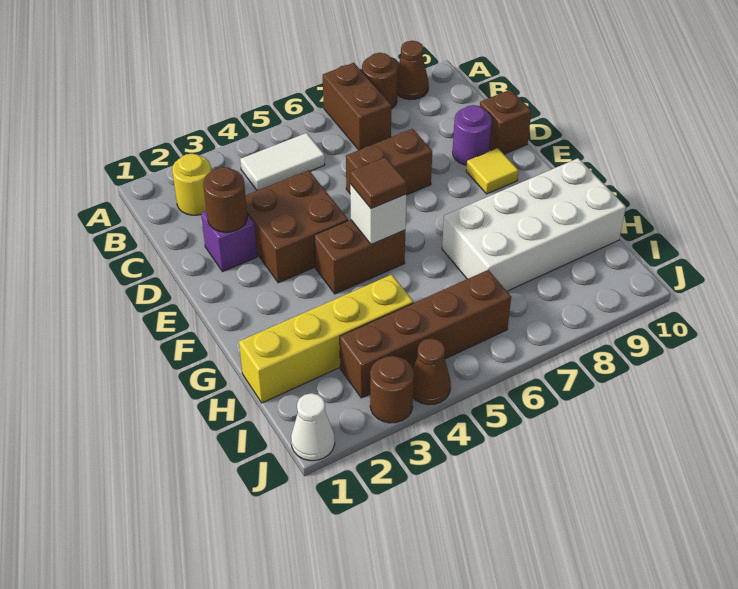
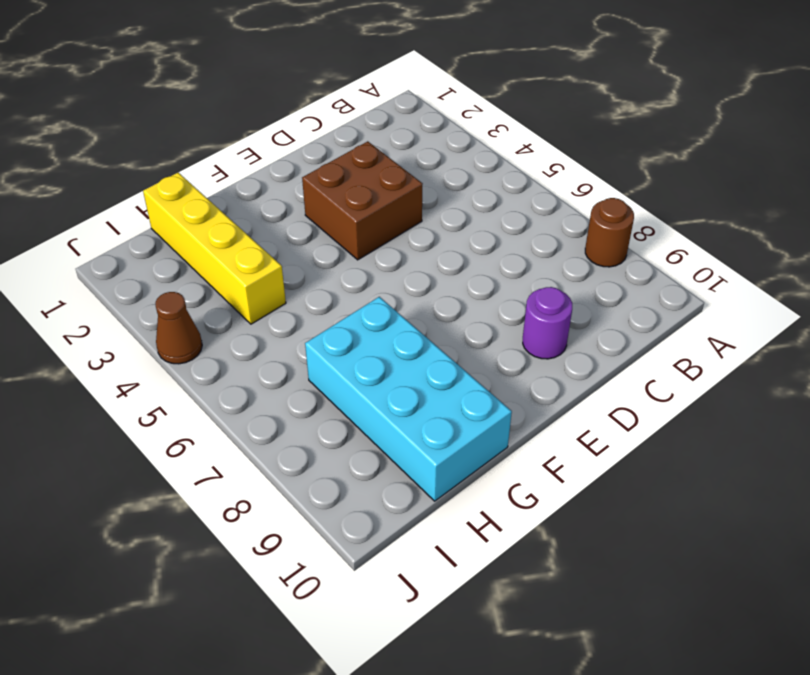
cyan 2x4 brick [305,297,512,501] -> white 2x4 brick [442,158,626,291]
none -> brown 1x2 brick [323,63,391,150]
none -> brown 1x1 cone [397,41,429,100]
none -> yellow 1x1 round brick [172,154,211,215]

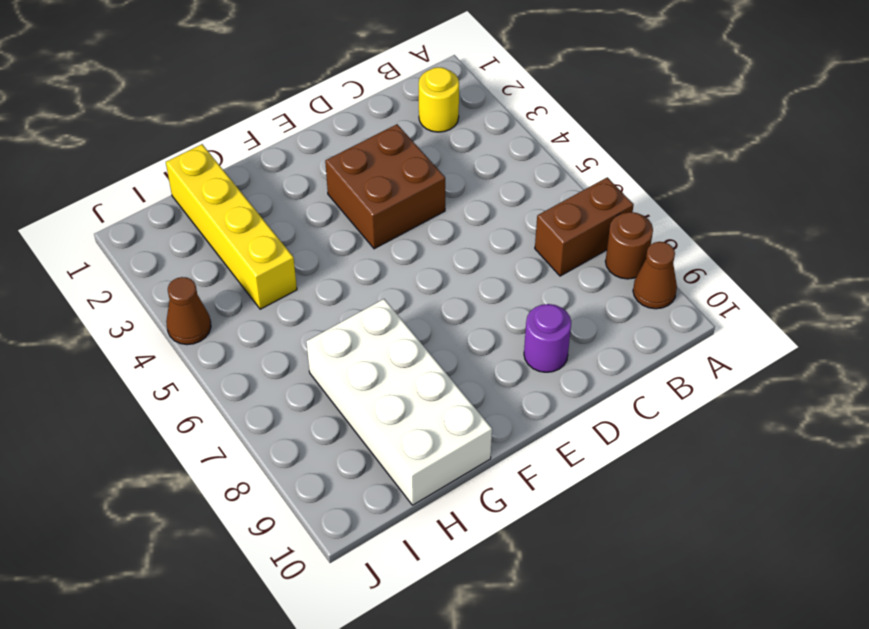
none -> white 1x2 tile [240,133,325,190]
none -> purple 1x1 brick [201,211,257,272]
none -> brown 1x2 brick [346,129,432,195]

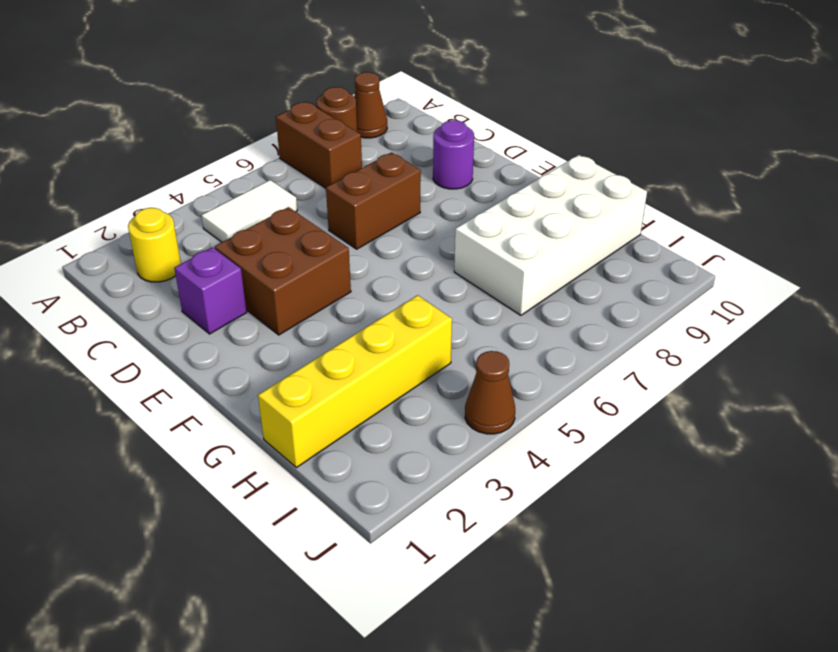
none -> brown 1x1 brick [480,90,531,154]
none -> yellow 1x1 tile [466,148,519,194]
none -> brown 1x2 brick [314,220,405,294]

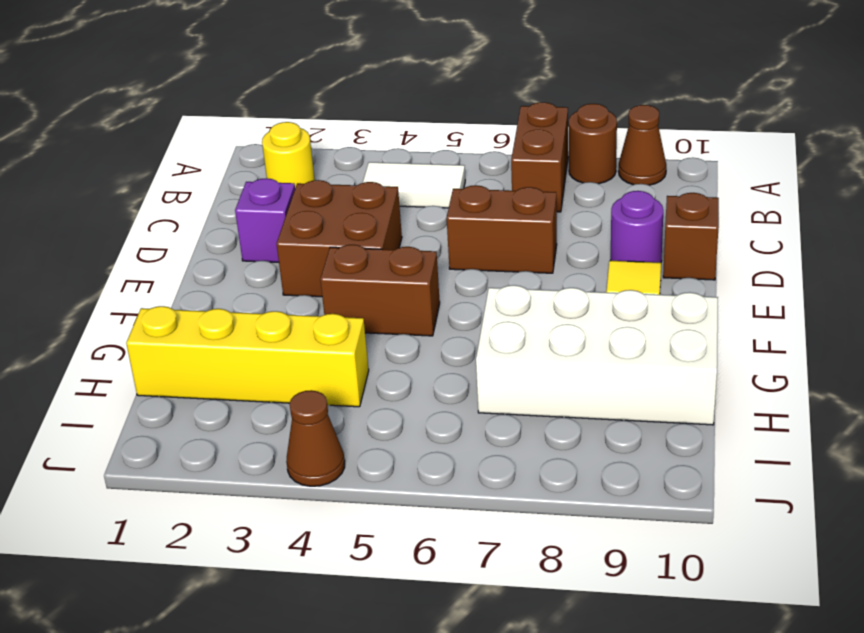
none -> brown 1x4 brick [340,270,511,398]
none -> white 1x1 cone [291,393,335,461]
none -> brown 1x1 round brick [370,356,414,423]

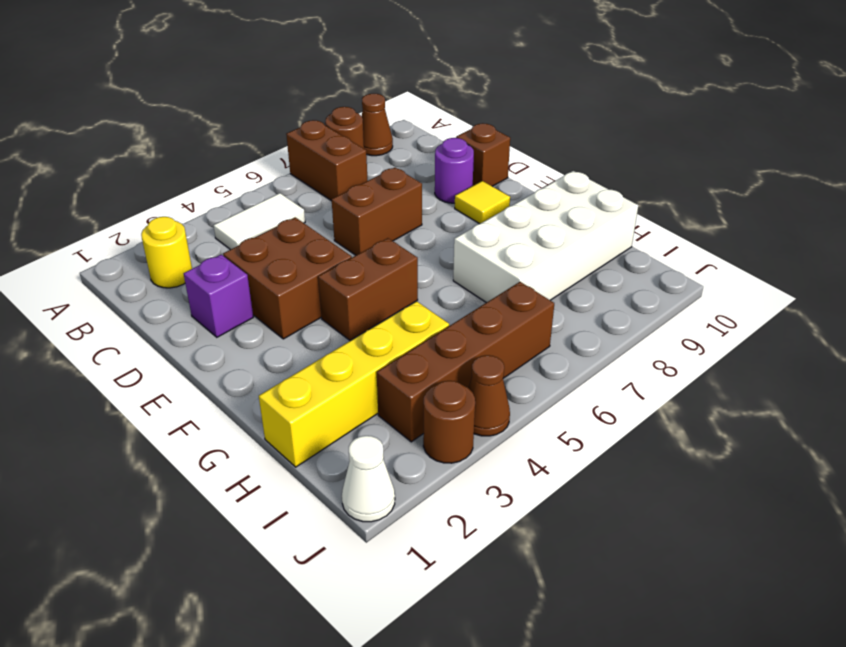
none -> brown 1x1 round brick [203,167,247,232]
none -> white 1x1 brick [350,184,406,244]
none -> brown 1x1 tile [350,157,407,209]

